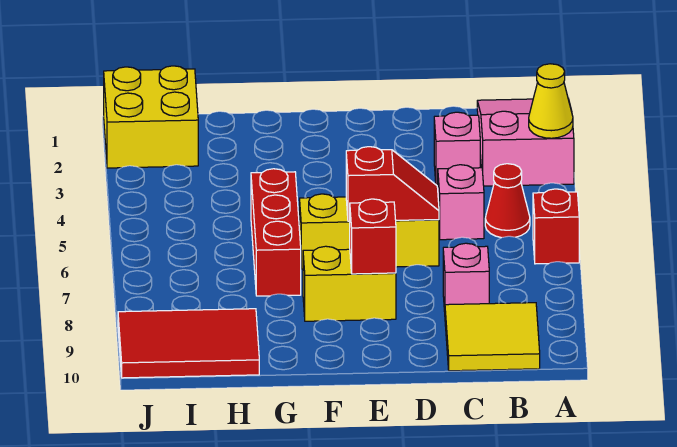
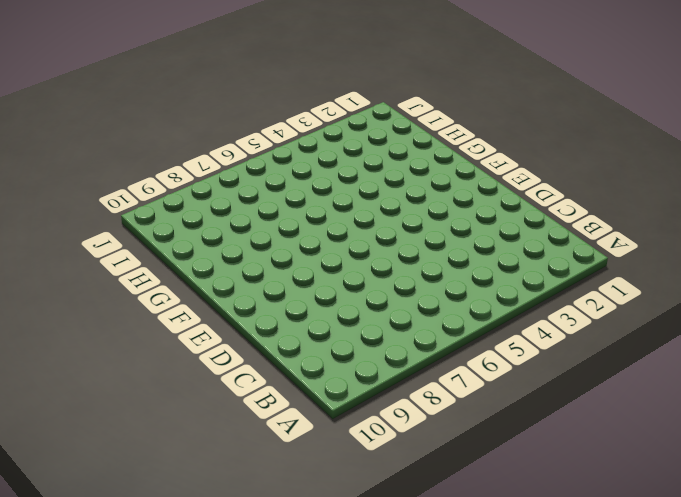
none -> pink 2x3 slope [477,99,574,186]
none -> red 1x1 brick [533,189,579,264]
none -> red 1x1 cone [485,164,530,238]

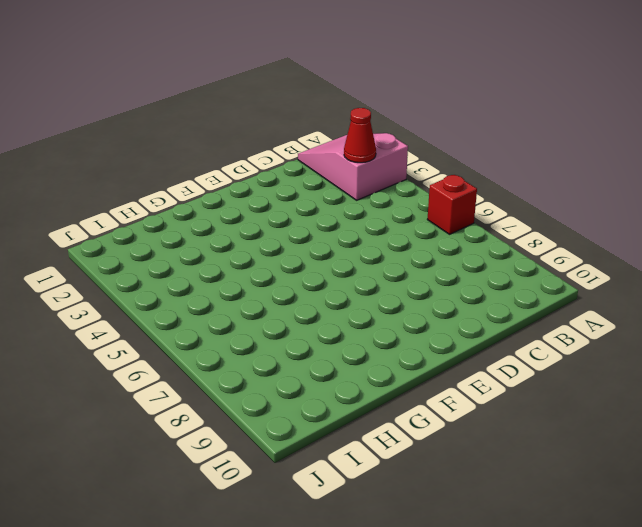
red 1x1 cone [344,108,376,163] -> red 1x1 cone moved to [485,164,530,238]
none -> yellow 2x2 tile [445,303,540,371]
none -> pink 1x1 brick [434,112,480,187]
none -> pink 1x1 brick [438,165,484,240]

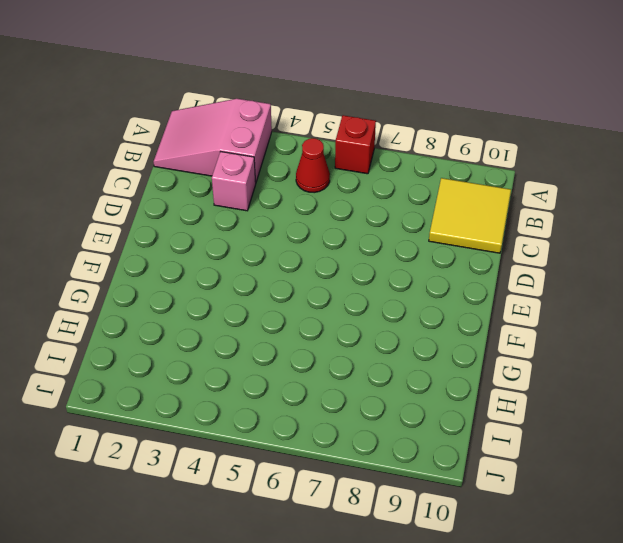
none -> pink 1x1 brick [438,165,484,240]
none -> pink 1x1 brick [443,243,489,312]
none -> yellow 1x3 brick [300,194,439,269]

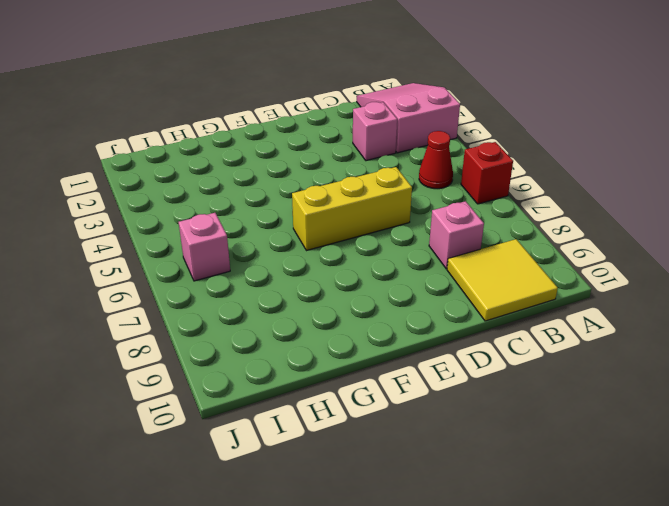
pink 1x1 brick [179,213,230,281] -> pink 1x1 brick moved to [438,165,484,240]
none -> yellow 1x2 brick [303,246,396,321]
none -> red 1x3 brick [251,169,301,296]
none -> red 2x3 tile [118,309,259,378]

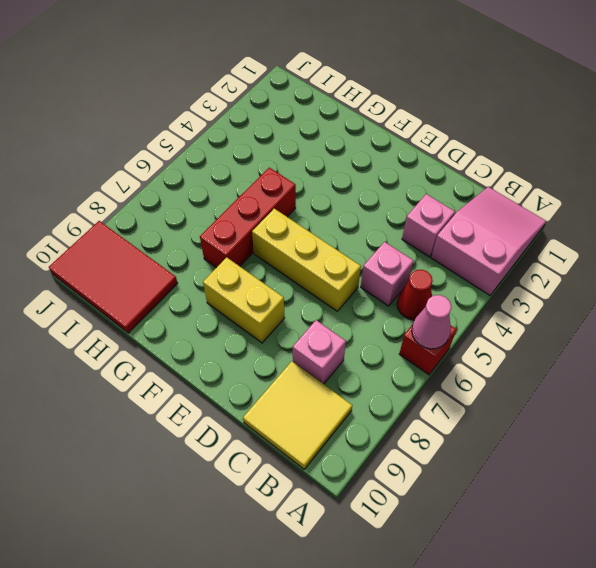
pink 1x1 cone [412,295,451,349] -> none
none -> yellow 2x2 brick [104,66,198,168]
none -> yellow 1x1 cone [529,64,573,138]
none -> red 1x2 slope [346,147,439,221]

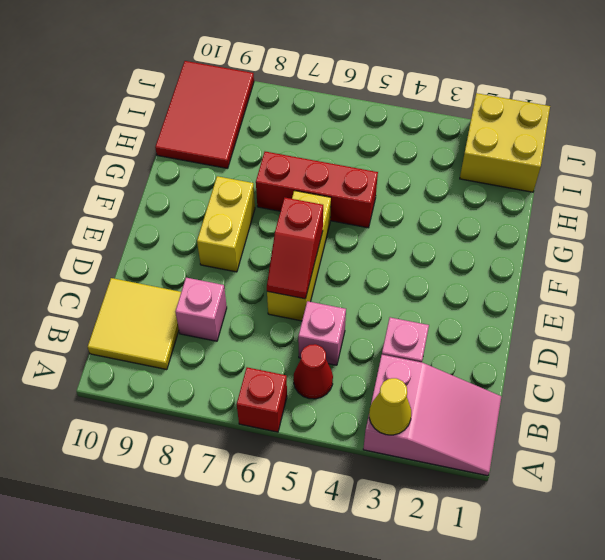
none -> red 1x1 brick [350,199,396,274]

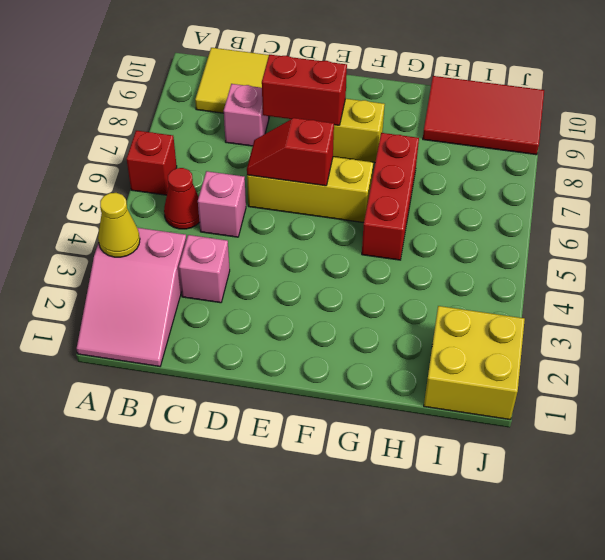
red 1x2 brick [262,55,347,125] -> red 1x1 brick [350,199,396,274]

